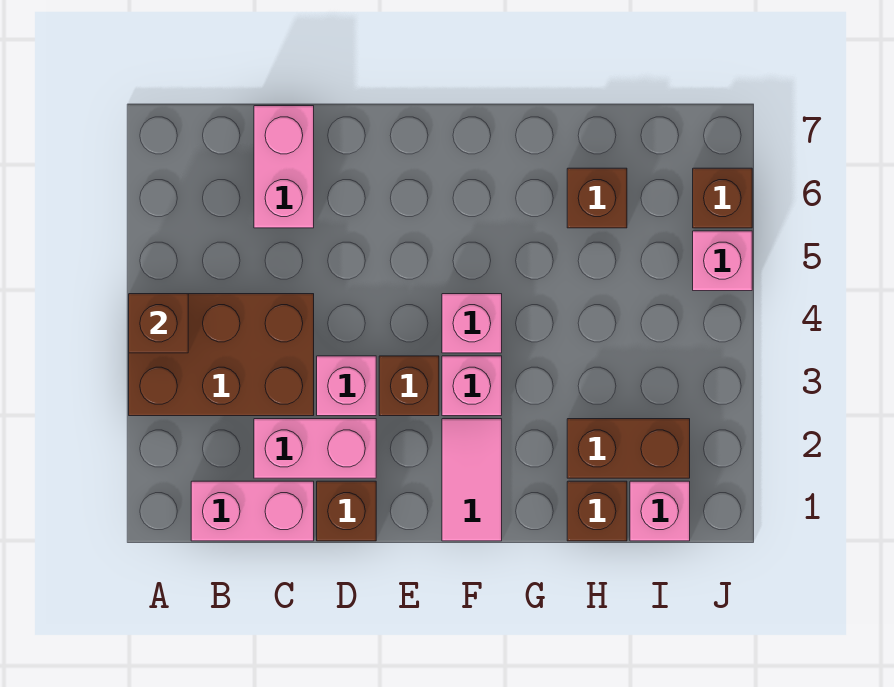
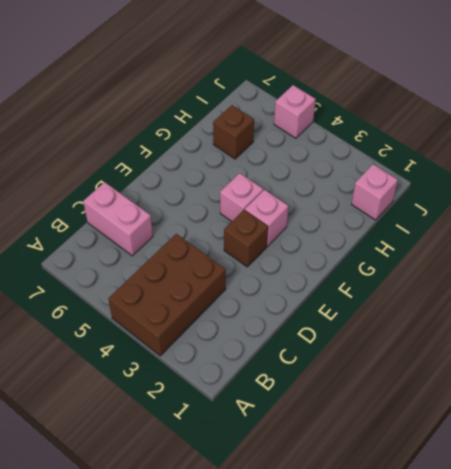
none -> pink 1x2 brick [191,481,314,541]
none -> pink 1x2 brick [254,419,376,478]
none -> brown 1x1 brick [317,481,376,541]

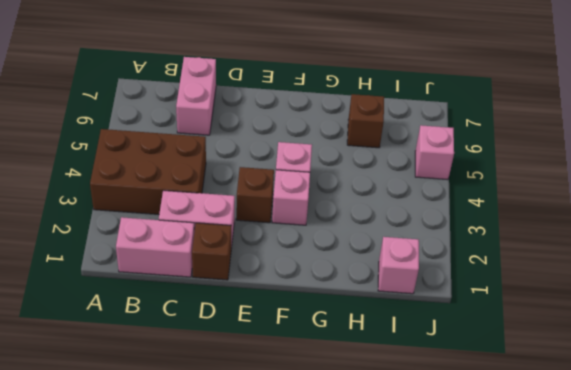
none -> pink 1x1 brick [317,356,376,416]
none -> pink 1x2 tile [442,419,502,541]
none -> brown 1x1 brick [567,481,627,541]

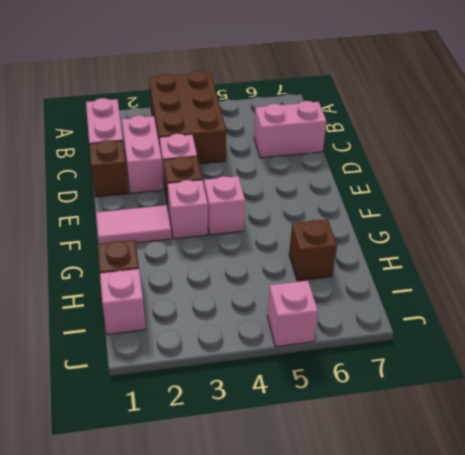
none -> brown 1x2 brick [567,419,690,478]
none -> brown 1x1 brick [693,168,752,228]
none -> brown 1x1 brick [129,294,188,353]

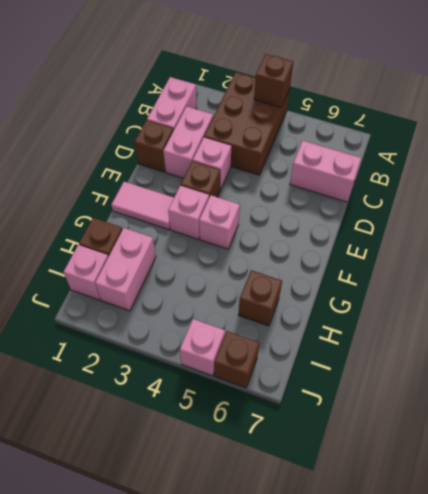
pink 1x2 brick [95,228,156,311] -> brown 1x2 brick [567,419,690,478]

